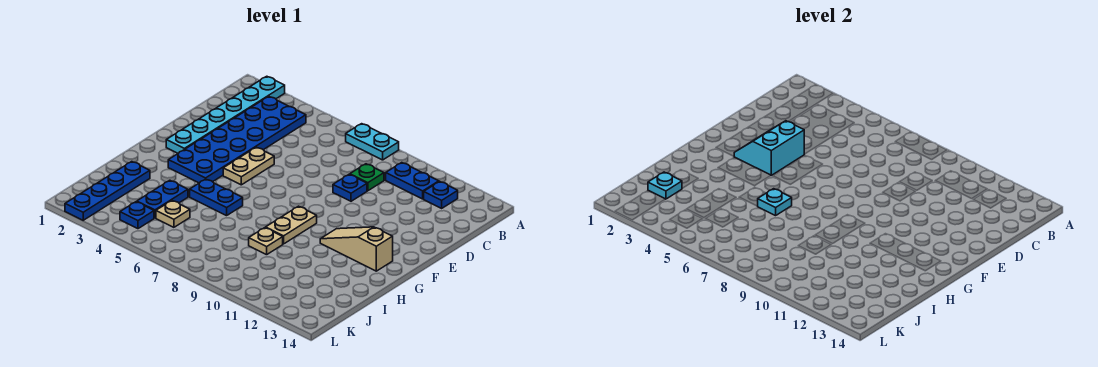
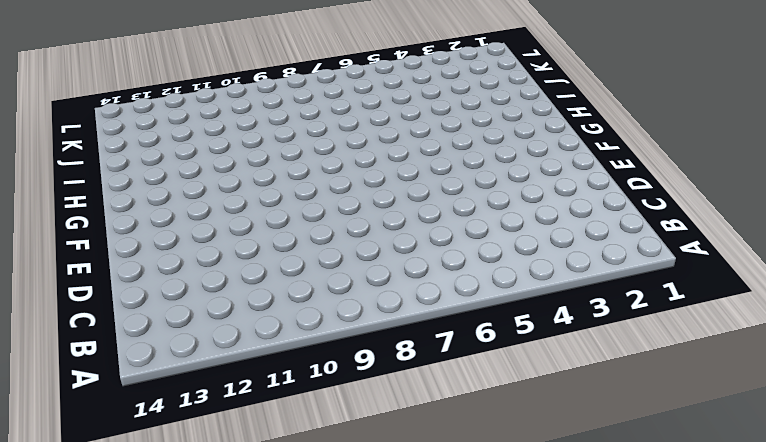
none -> cyan 1x6 plate [166,76,285,153]
none -> cyan 1x2 plate [346,124,399,160]
none -> blue 2x6 plate [168,96,306,183]

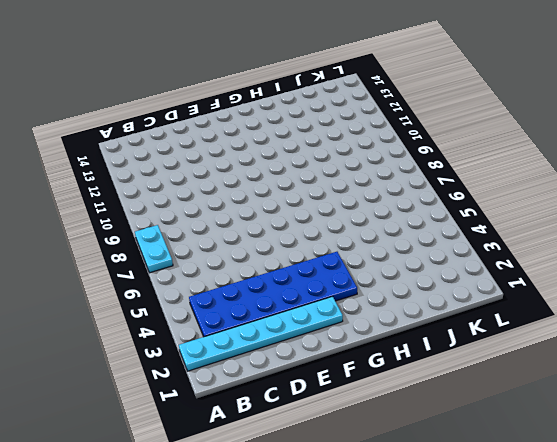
none -> blue 1x2 plate [386,163,439,199]
none -> blue 1x1 plate [424,181,458,208]
none -> green 1x1 plate [350,164,384,191]

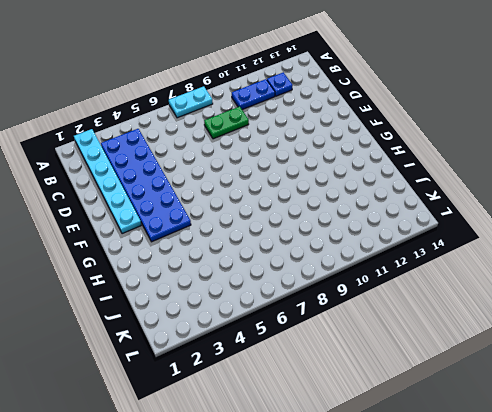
green 1x2 plate [204,106,249,139] -> green 1x1 plate [350,164,384,191]
none -> blue 1x1 plate [333,175,367,201]
none -> tan 1x2 plate [223,147,274,185]
none -> tan 1x2 plate [266,206,317,244]

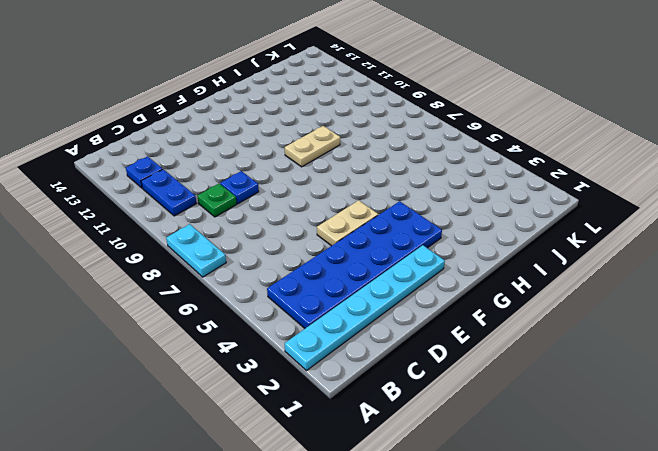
none -> tan 1x3 slope [320,227,393,271]
none -> blue 1x2 plate [190,179,243,216]
none -> blue 1x4 plate [65,162,150,220]

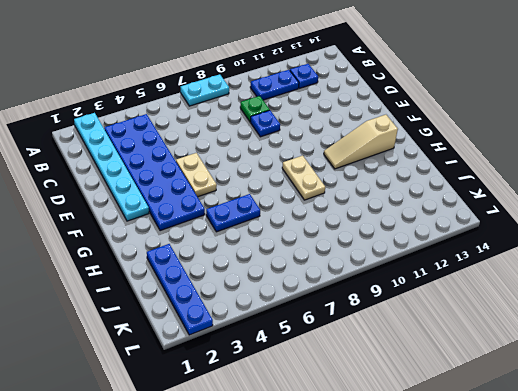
none -> blue 1x2 plate [137,180,188,218]
none -> tan 1x1 plate [249,228,283,255]
none -> tan 1x1 plate [156,201,190,227]

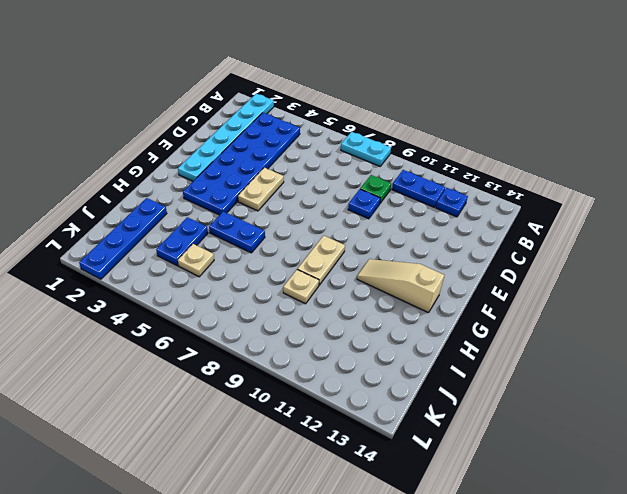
none -> blue 1x1 plate [120,202,154,229]
none -> cyan 2x2 slope [734,121,804,175]
none -> cyan 1x1 plate [758,189,792,216]

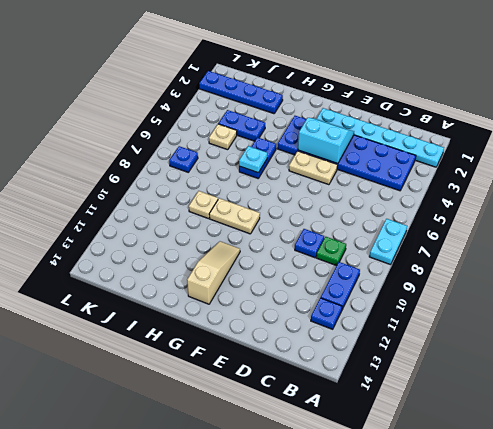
blue 1x1 plate [169,146,198,172] -> blue 1x1 plate moved to [120,202,154,229]
none -> cyan 1x1 plate [648,172,682,199]

